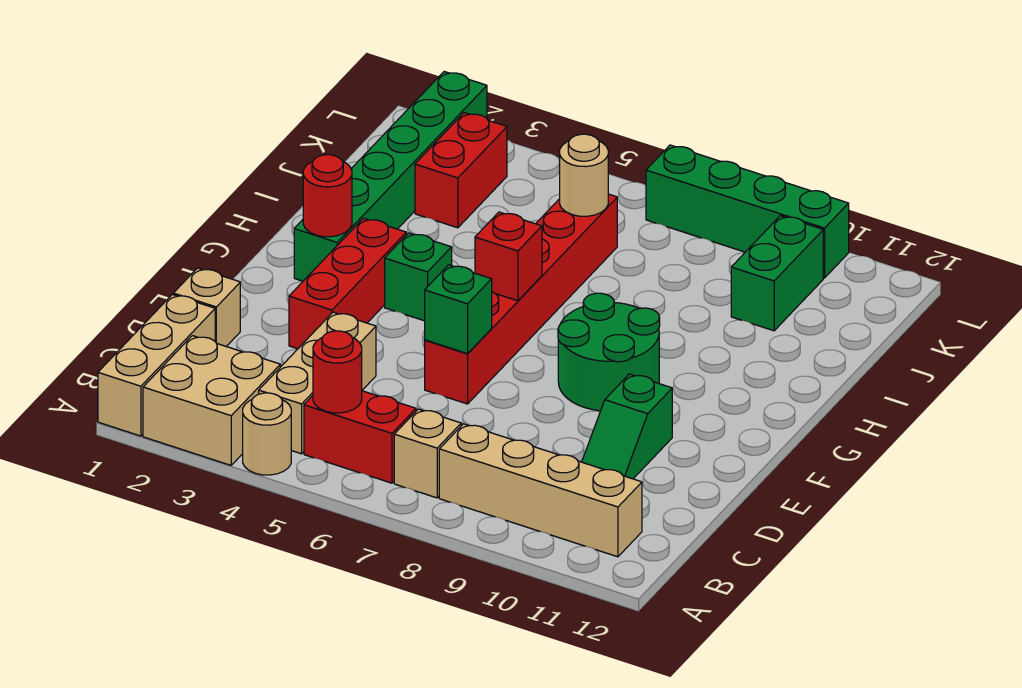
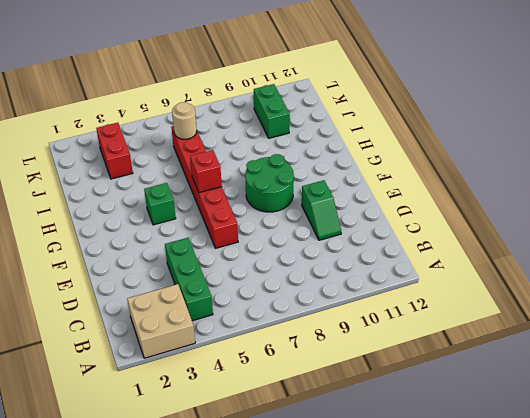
green 1x3 brick [165,238,213,321] -> tan 1x3 brick [259,312,376,454]
none -> tan 1x3 brick [98,294,215,436]
none -> tan 1x1 round brick [243,393,291,475]
none -> red 1x2 brick [304,391,416,483]

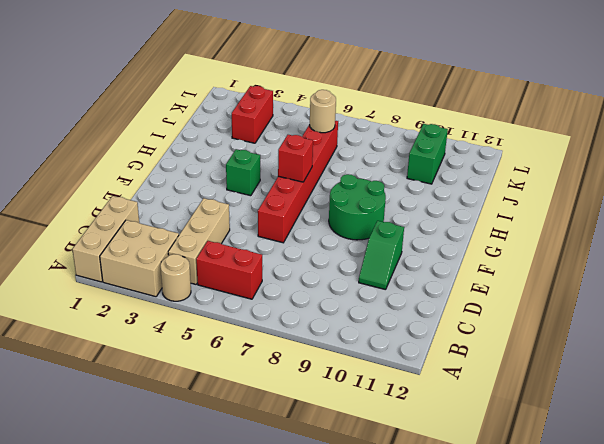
none -> tan 1x1 brick [394,409,461,498]
none -> tan 1x4 brick [439,424,642,557]
none -> tan 1x1 brick [173,268,240,346]

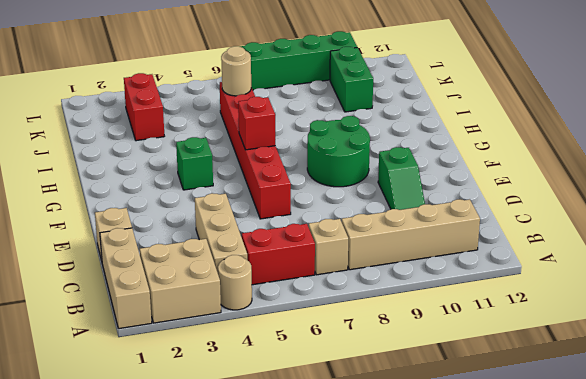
none -> red 1x3 brick [289,218,406,349]
none -> green 1x6 brick [294,72,487,281]
none -> red 1x1 round brick [313,331,362,413]

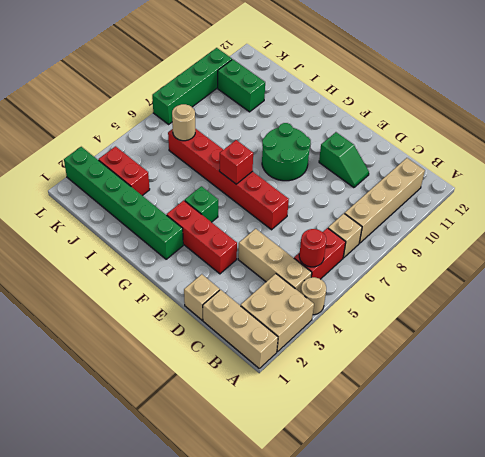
none -> green 1x1 brick [425,265,492,354]
none -> red 1x1 round brick [303,155,352,237]

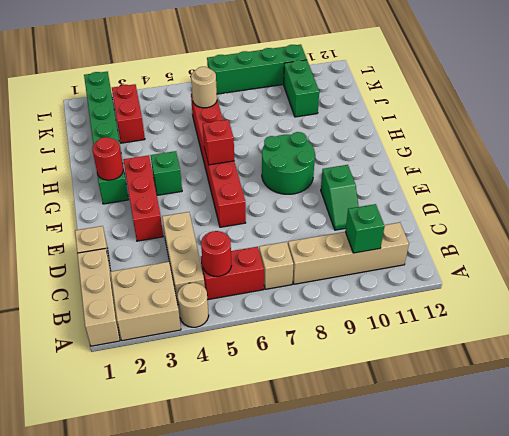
green 1x1 brick [345,204,384,253] -> green 1x1 brick moved to [425,265,492,354]

